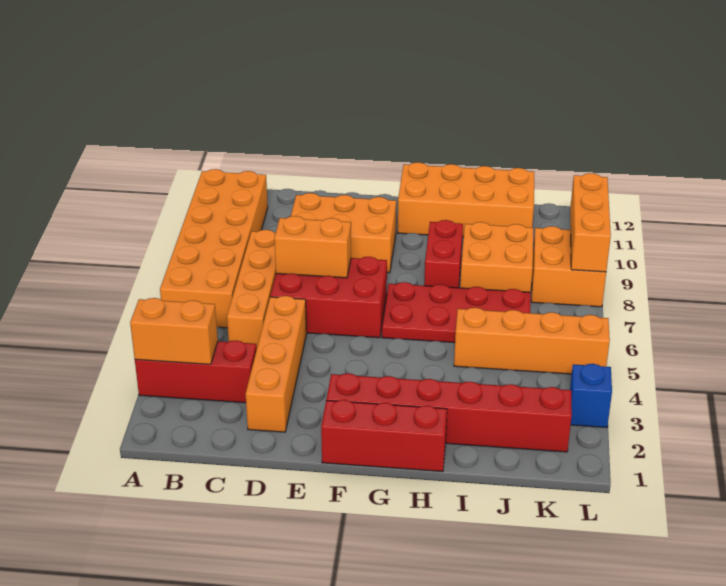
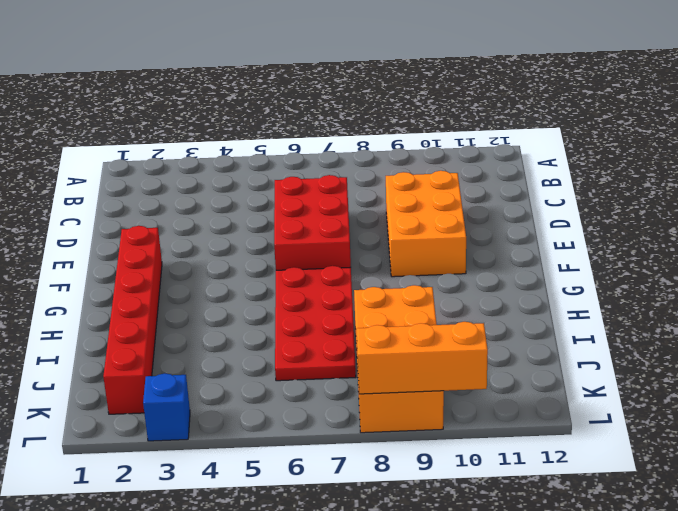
none -> red 1x3 brick [135,340,257,403]
none -> orange 2x6 brick [160,169,268,328]
none -> orange 1x4 brick [227,230,276,347]

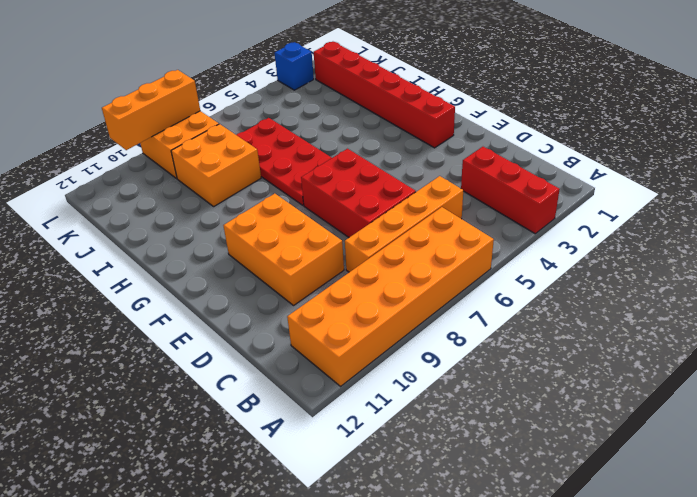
none -> orange 1x4 brick [246,296,307,432]
none -> red 1x3 brick [321,400,447,472]
none -> orange 2x4 brick [398,162,534,237]

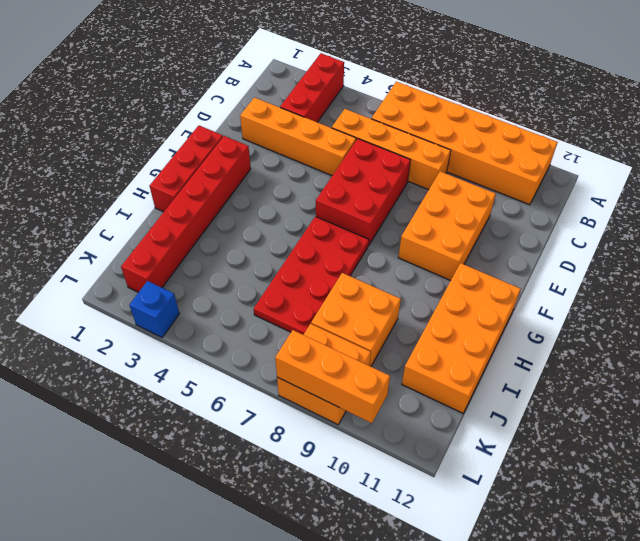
none -> red 1x2 brick [424,220,463,288]
none -> orange 1x4 brick [454,308,610,374]
none -> orange 1x2 brick [130,298,218,364]

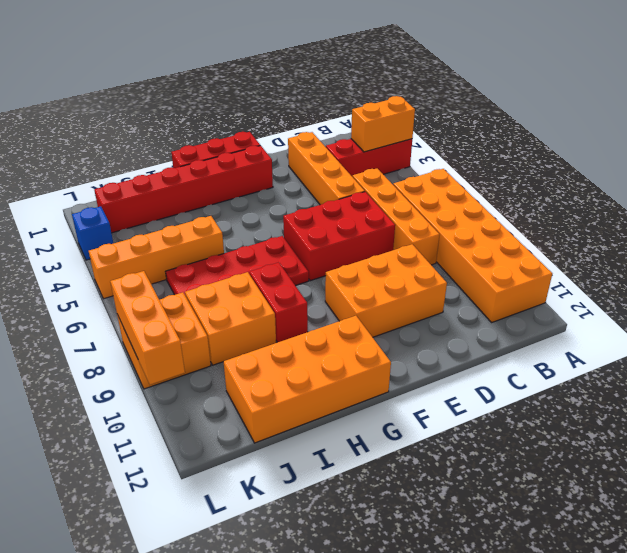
none -> orange 1x2 brick [274,216,351,278]

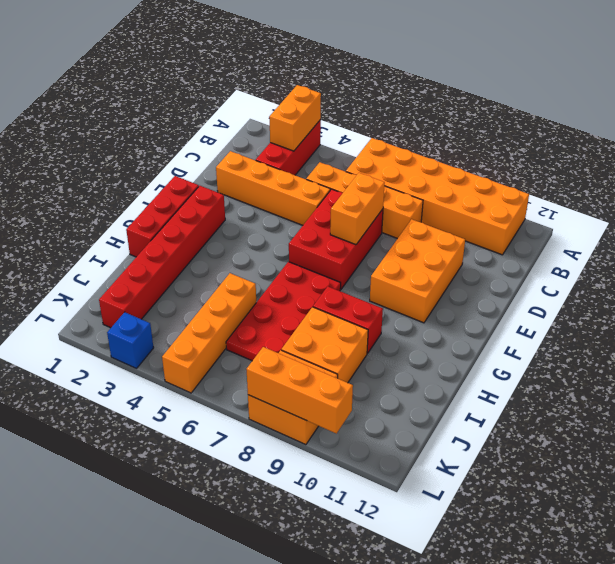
none -> orange 2x4 brick [398,162,534,237]

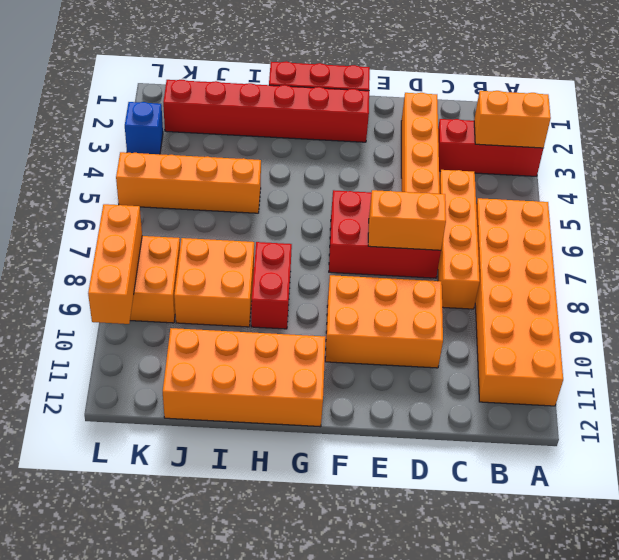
none -> red 2x4 plate [382,282,531,343]

